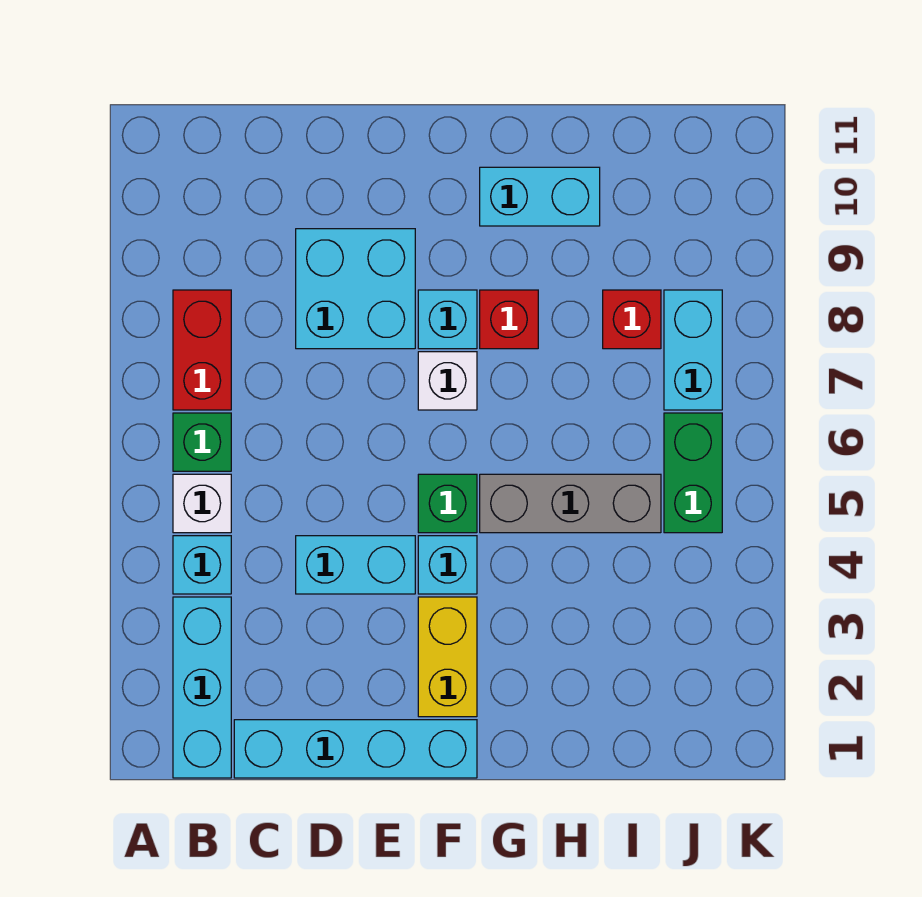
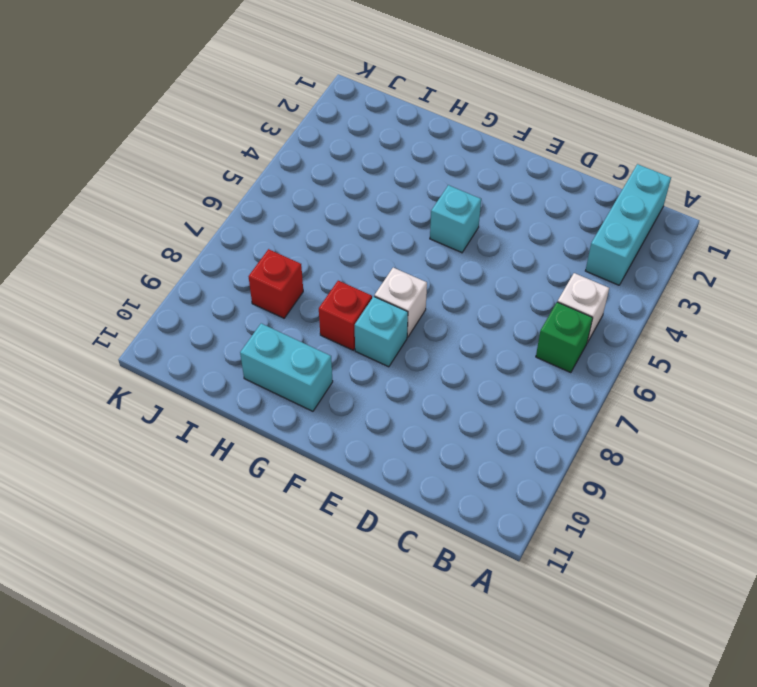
none -> cyan 1x1 brick [173,536,231,594]
none -> red 1x2 brick [173,290,231,410]
none -> cyan 1x4 brick [234,720,477,778]

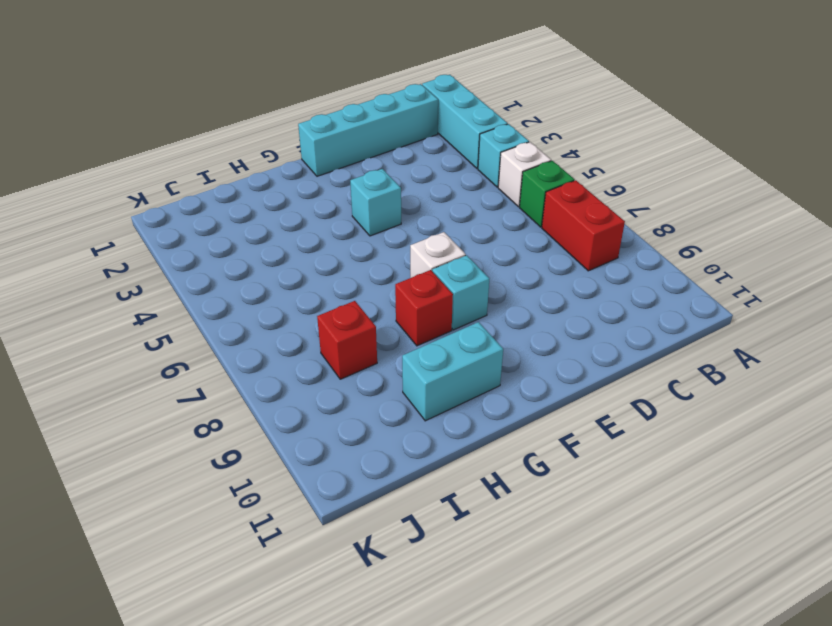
none -> cyan 1x2 brick [296,536,415,594]
none -> cyan 2x2 brick [296,229,415,349]
none -> yellow 1x2 brick [418,597,477,717]

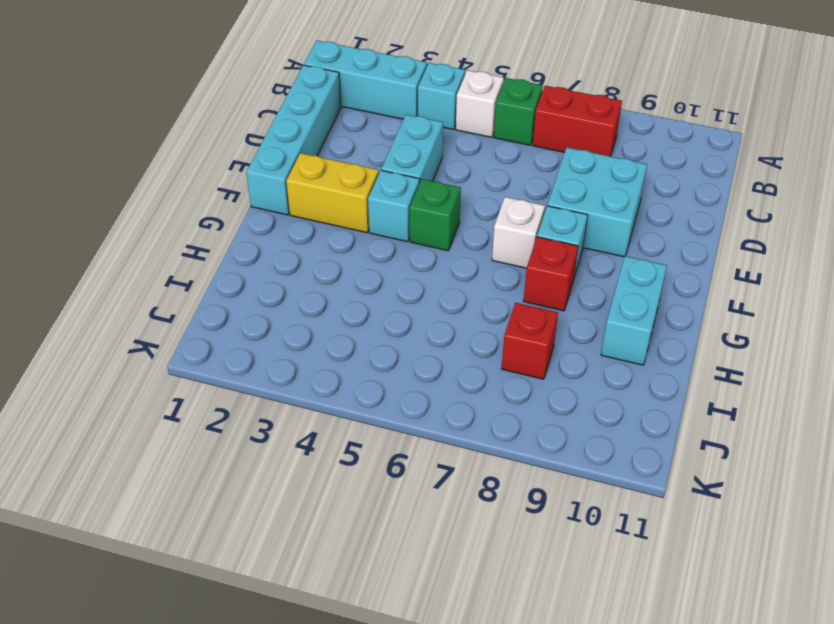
none -> grey 1x3 brick [480,474,661,533]
none -> green 1x2 brick [664,413,722,533]
none -> cyan 1x2 brick [664,290,722,410]

